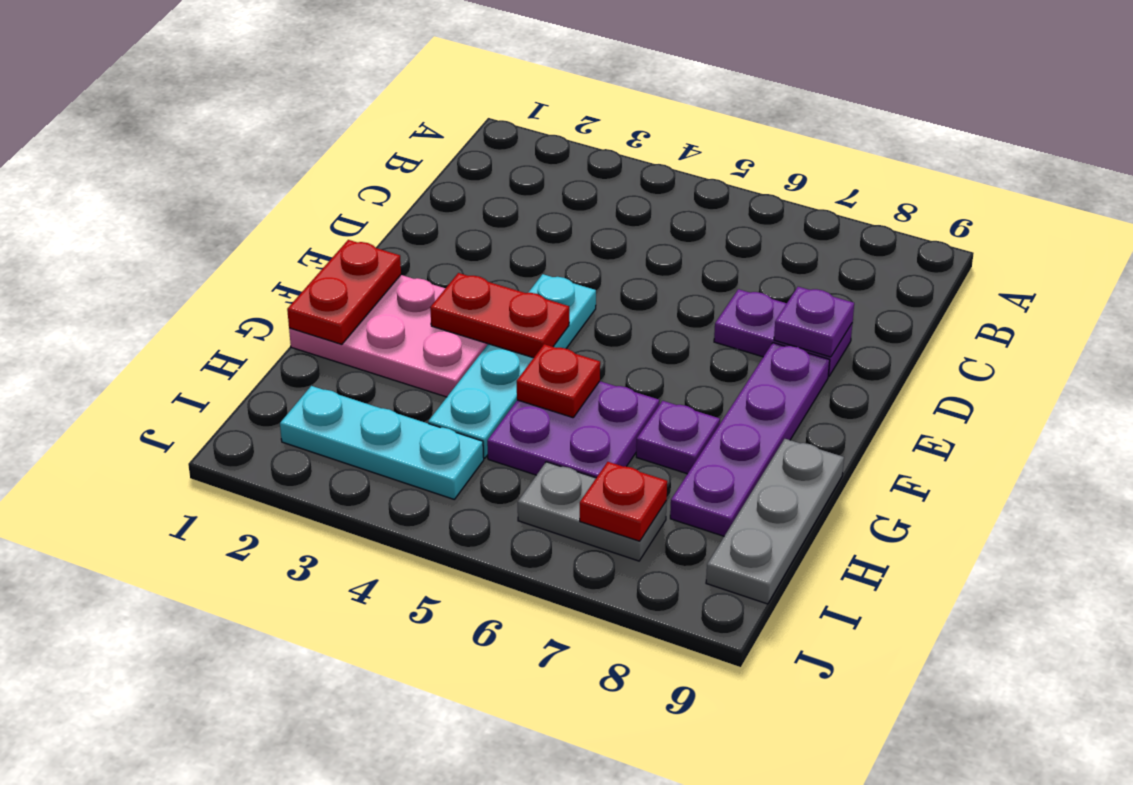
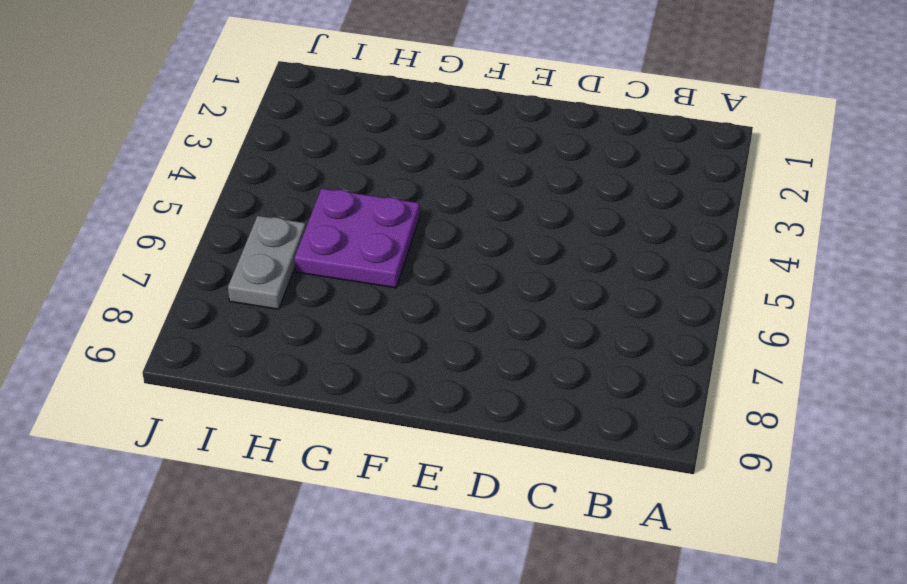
none -> purple 1x2 plate [714,289,852,376]
none -> cyan 1x4 plate [428,274,596,458]
none -> purple 1x4 plate [670,343,830,536]

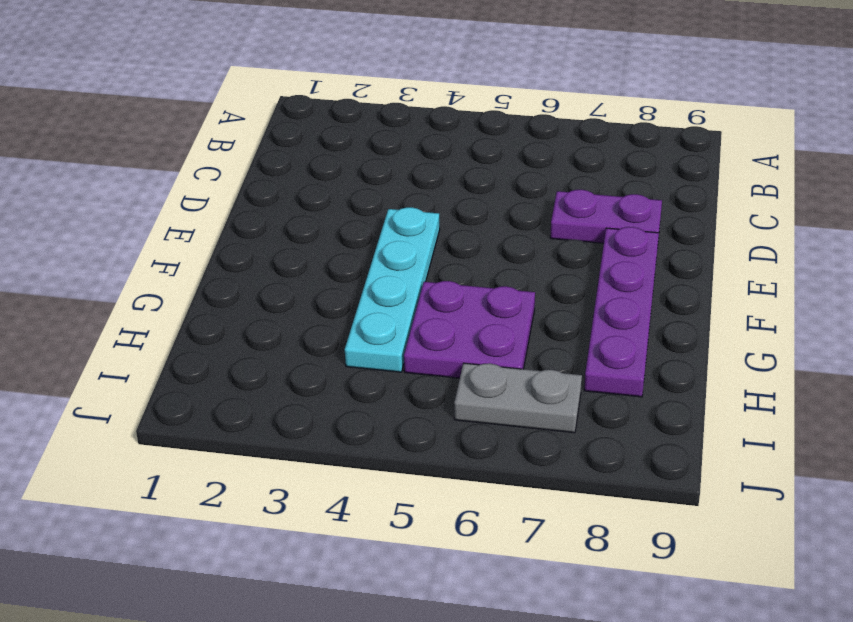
none -> pink 2x3 plate [289,275,488,397]
none -> purple 1x1 plate [636,401,720,474]
none -> grey 1x3 plate [706,439,844,604]

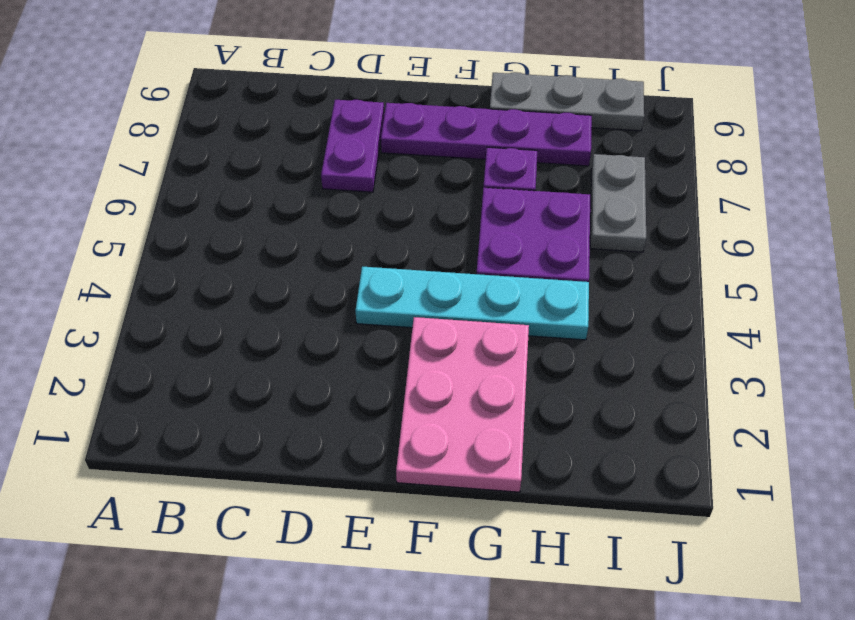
none -> cyan 1x3 plate [280,386,484,499]
none -> purple 1x1 plate [774,287,854,357]
none -> red 1x2 plate [287,240,401,344]

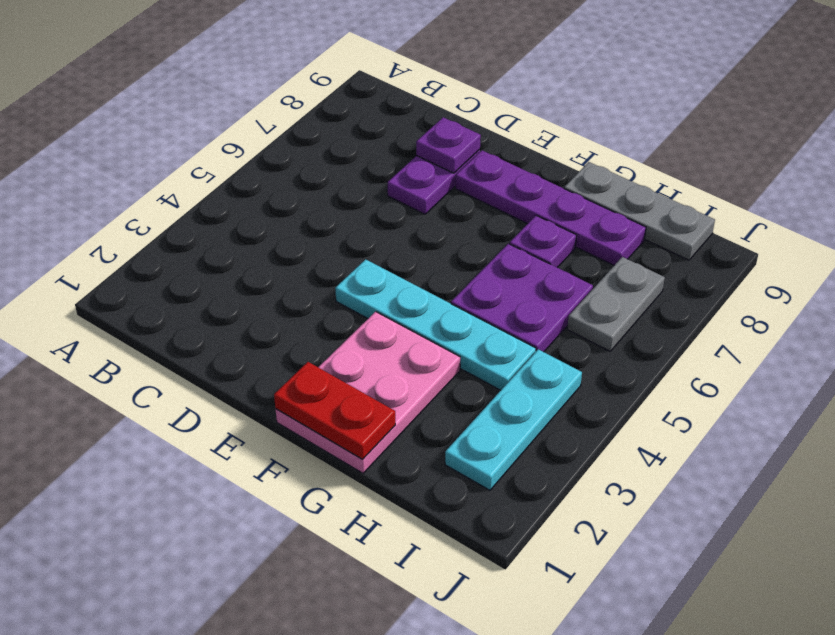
none -> red 1x2 plate [430,273,569,358]
none -> red 1x1 plate [517,344,600,418]
none -> red 1x1 plate [580,462,667,541]

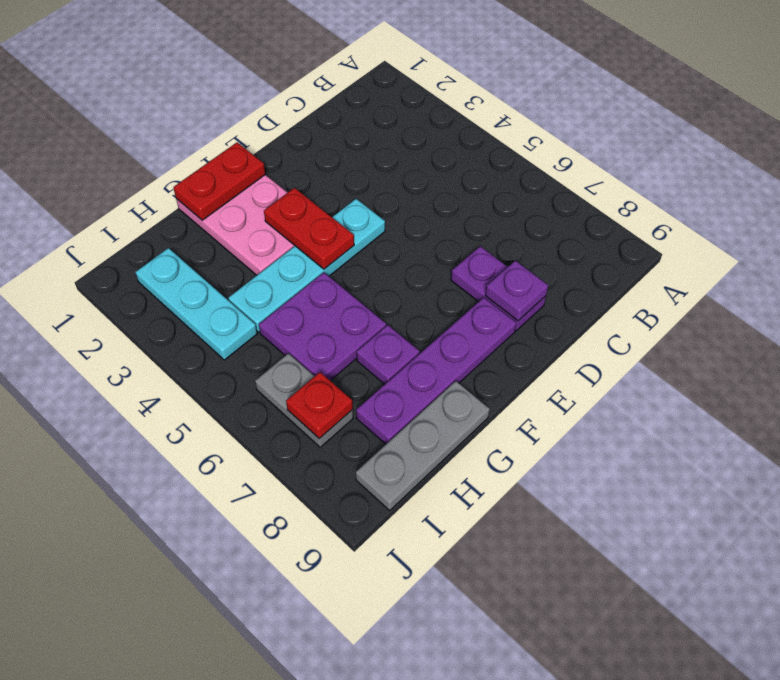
none -> red 1x1 plate [517,344,600,418]

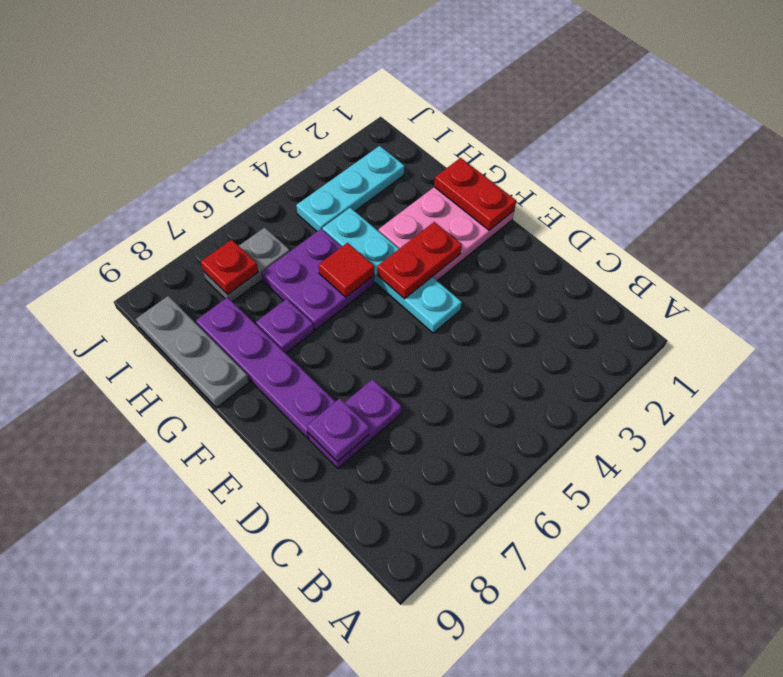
red 1x1 tile [319,243,374,297] -> red 1x1 plate [517,344,600,418]

